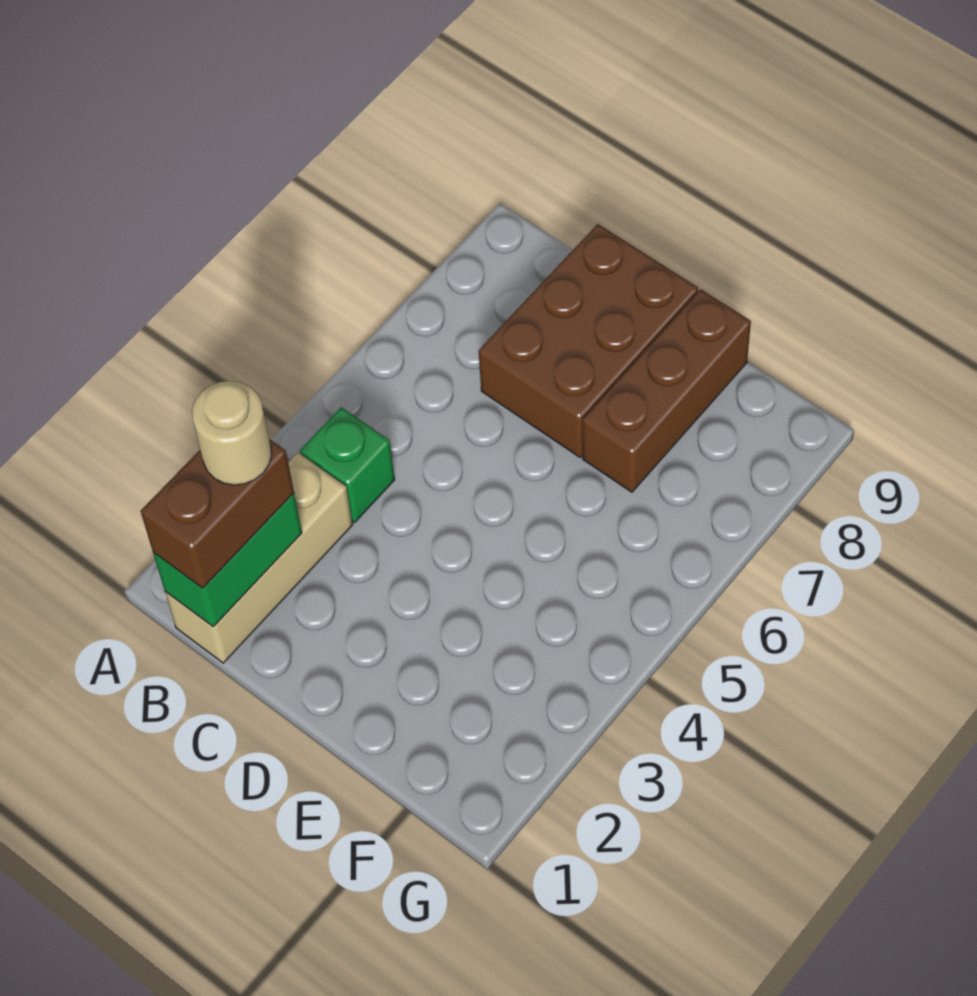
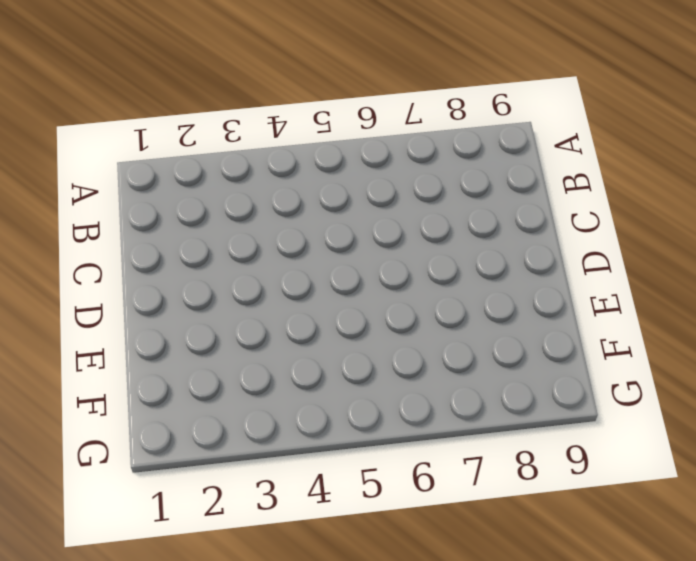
none -> tan 1x3 brick [165,453,352,663]
none -> green 1x1 brick [300,407,395,523]

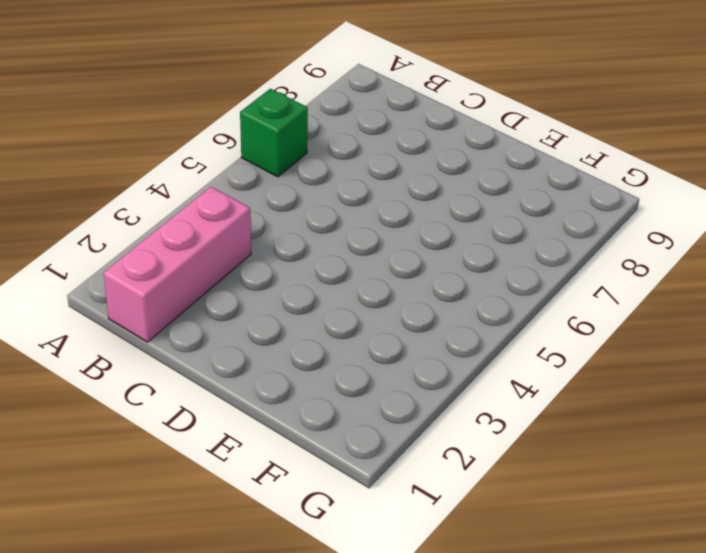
green 1x1 brick [240,89,308,177] -> green 1x1 brick moved to [300,407,395,523]
pink 1x3 brick [104,187,251,342] -> tan 1x3 brick [165,453,352,663]
none -> brown 2x3 brick [479,224,698,457]
none -> brown 1x3 brick [582,289,751,492]

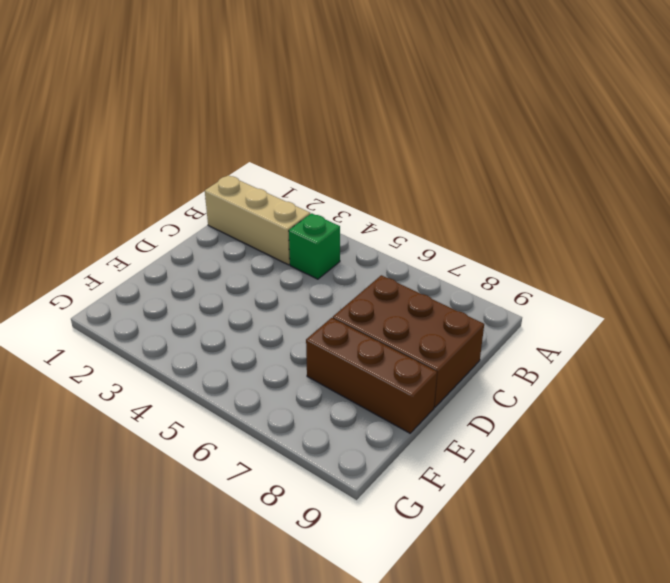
none -> green 1x2 brick [153,493,302,627]
none -> brown 1x2 brick [141,439,294,588]

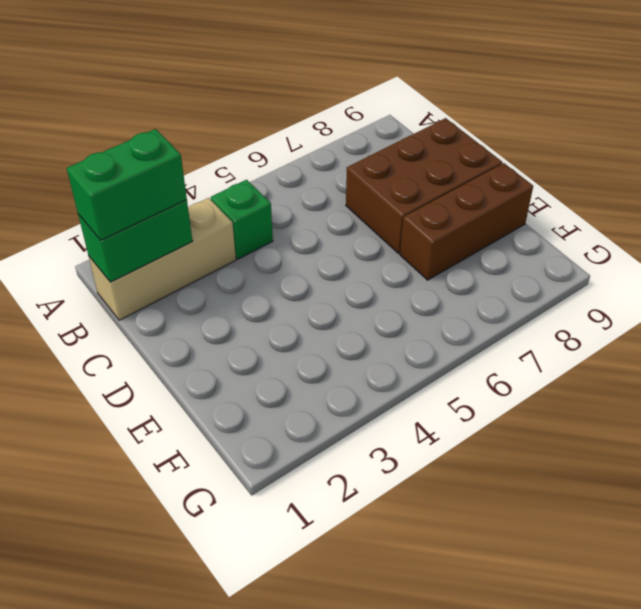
green 1x2 brick [67,129,187,240] -> brown 1x2 brick [141,439,294,588]
none -> tan 1x1 round brick [192,381,271,485]

